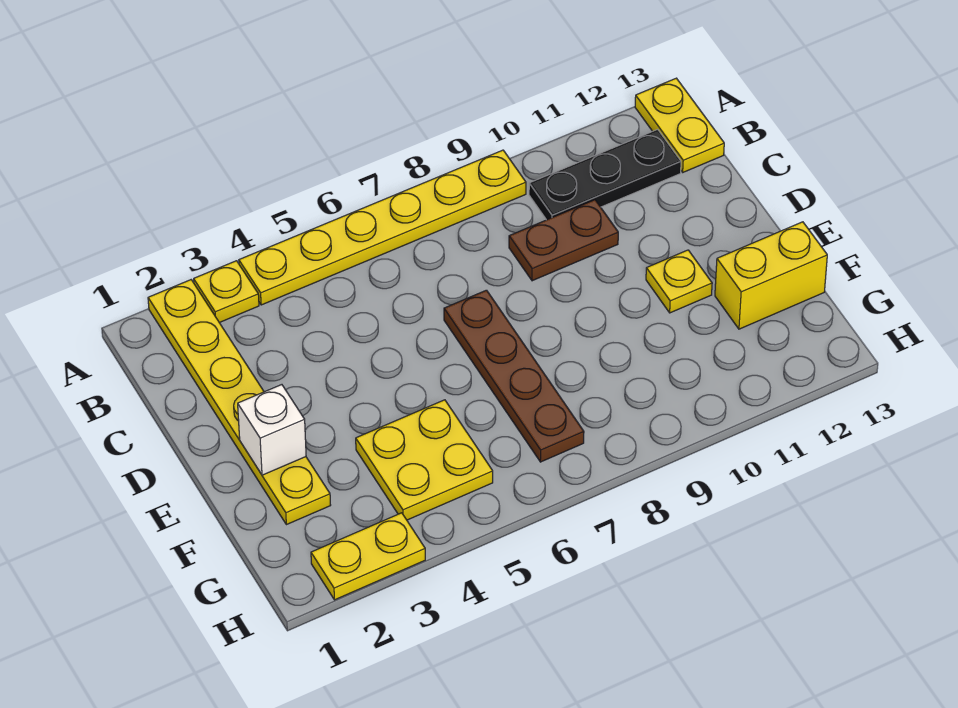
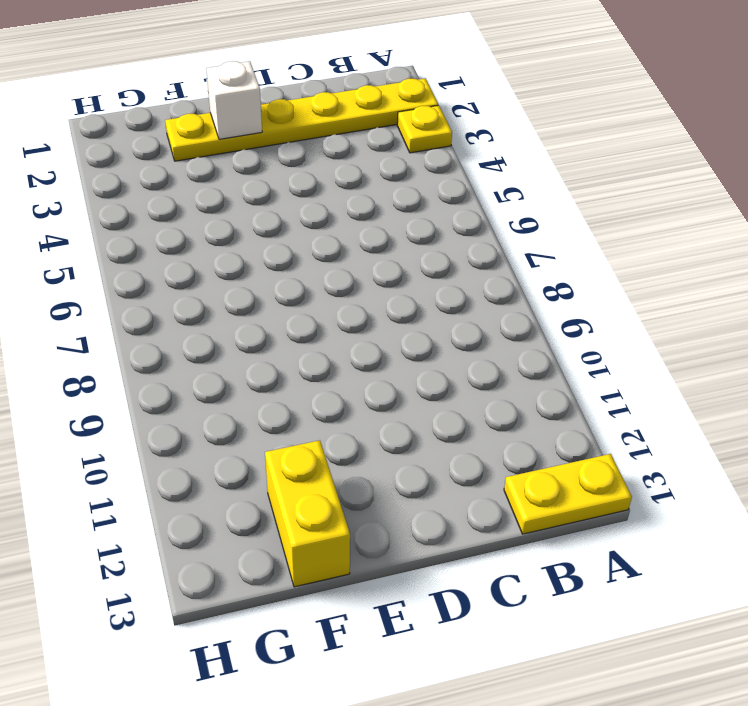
none -> yellow 1x6 plate [239,150,526,305]
none -> black 1x3 plate [529,129,681,220]
none -> brown 1x2 plate [509,200,618,281]

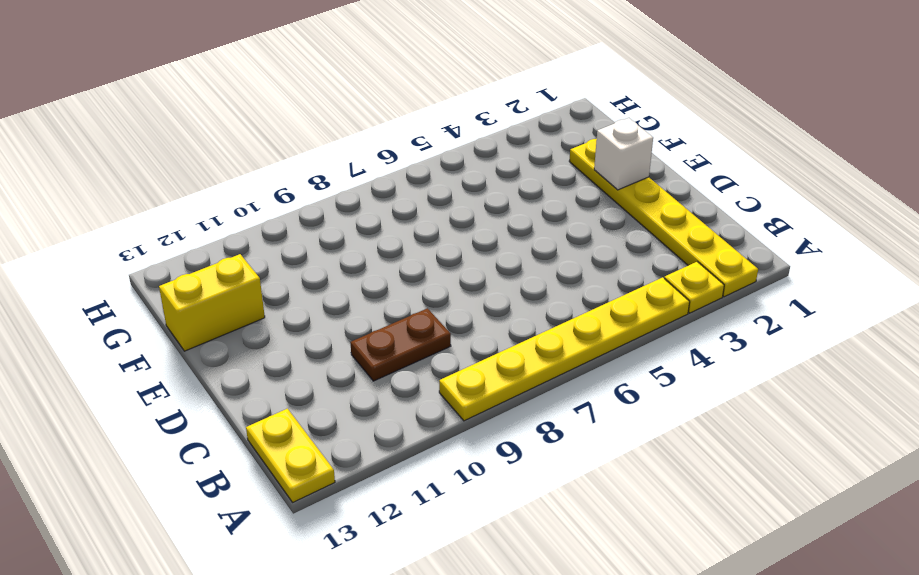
none -> black 1x3 plate [529,129,681,220]
none -> brown 1x4 plate [444,290,584,462]
none -> yellow 1x1 plate [646,250,712,313]

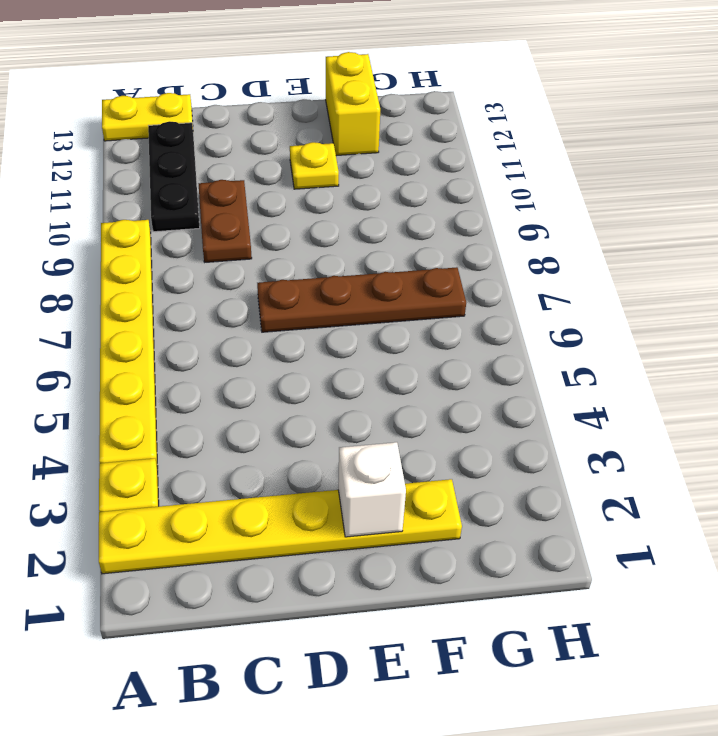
none -> yellow 2x2 plate [356,400,493,520]
none -> yellow 1x2 plate [311,513,425,600]

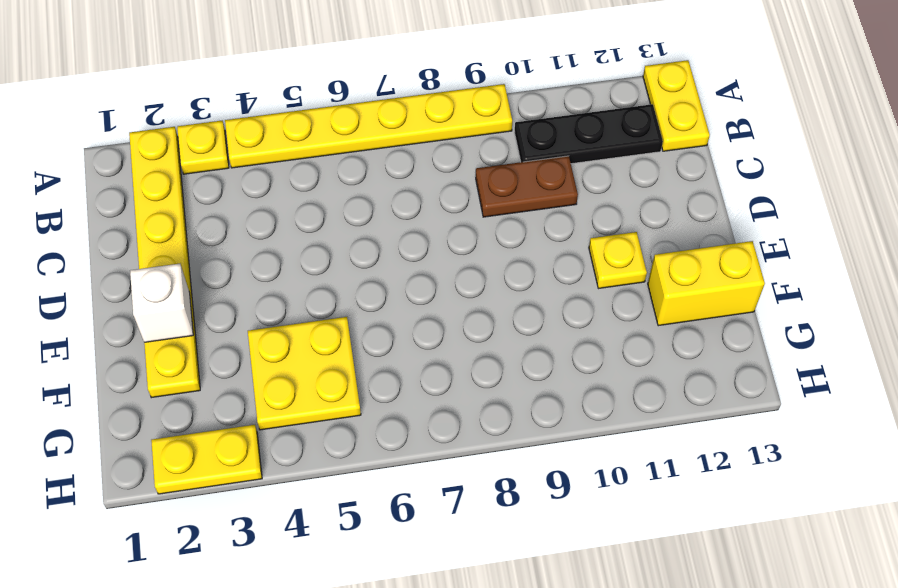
none -> brown 1x4 plate [444,290,584,462]

